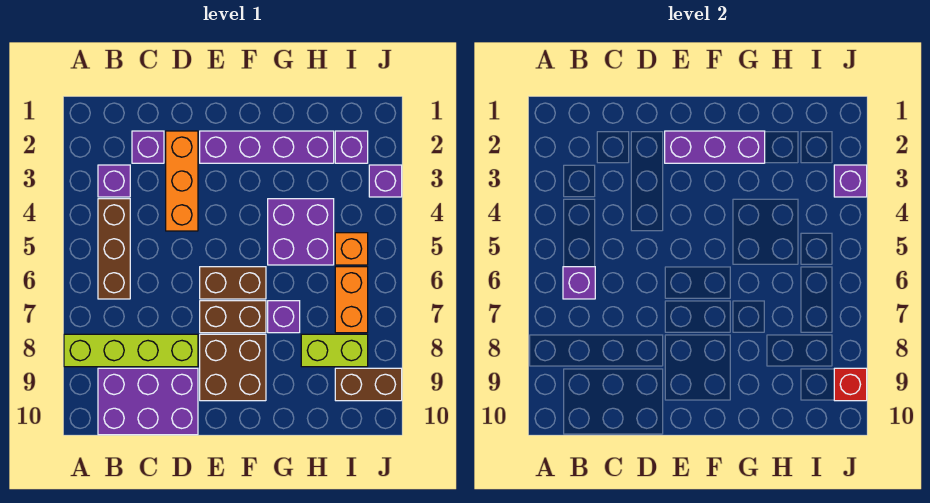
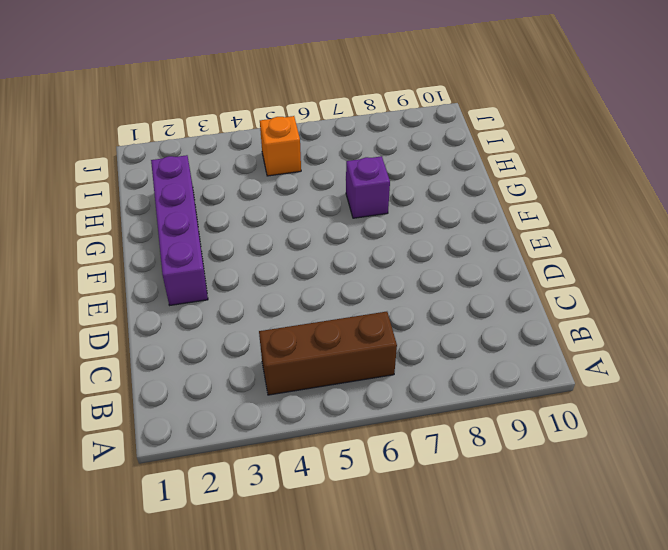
none -> lime 1x4 brick [64,334,198,367]
none -> purple 1x1 brick [98,165,130,197]
none -> purple 2x3 brick [98,368,198,435]

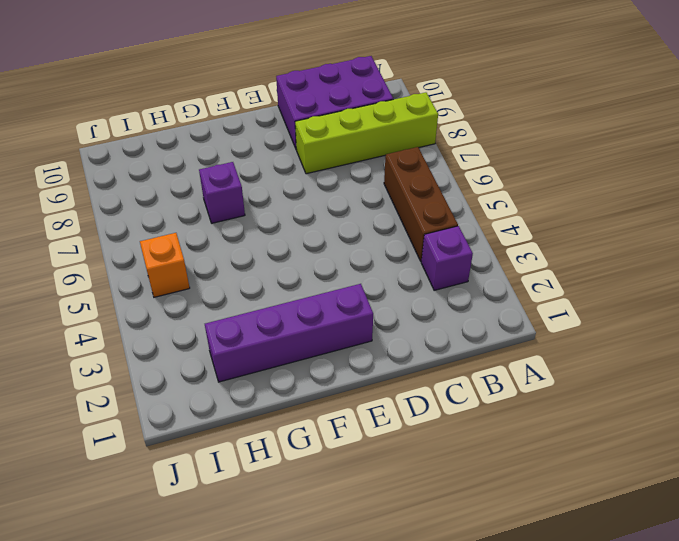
none -> purple 1x1 brick [132,131,164,163]
none -> orange 1x3 brick [166,131,198,231]
none -> brown 1x2 brick [200,267,266,299]

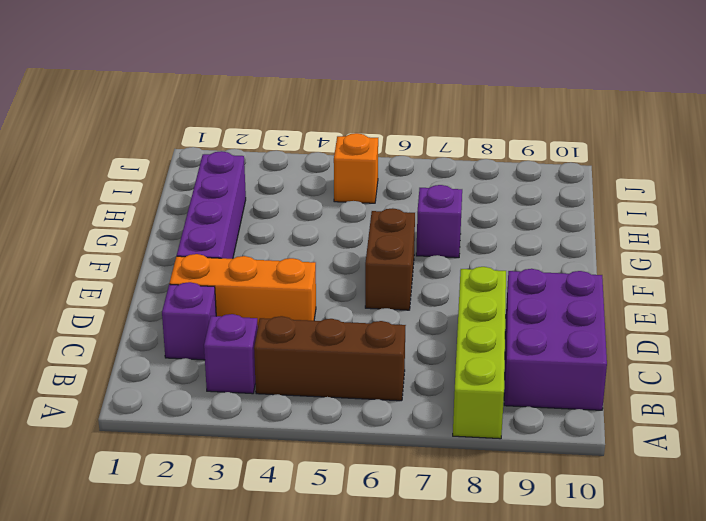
none -> brown 1x2 brick [200,301,266,333]
none -> brown 2x2 brick [200,334,266,401]
none -> purple 2x2 brick [268,199,334,265]

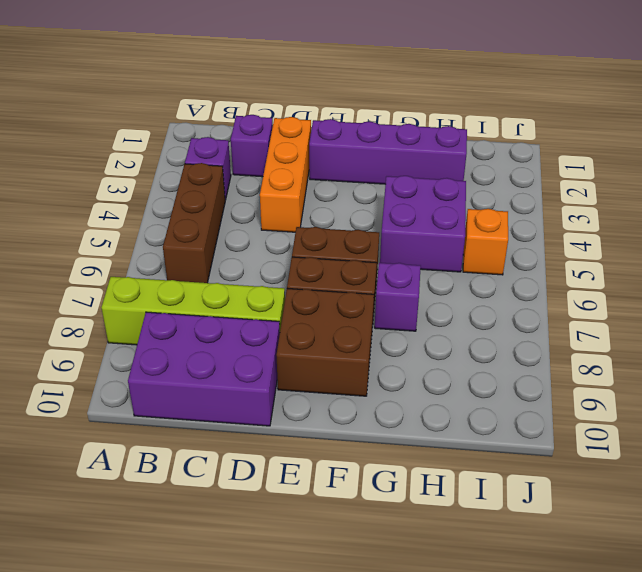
none -> lime 1x2 brick [301,334,368,367]
none -> purple 1x1 brick [335,131,368,163]
none -> orange 1x2 brick [335,267,368,333]

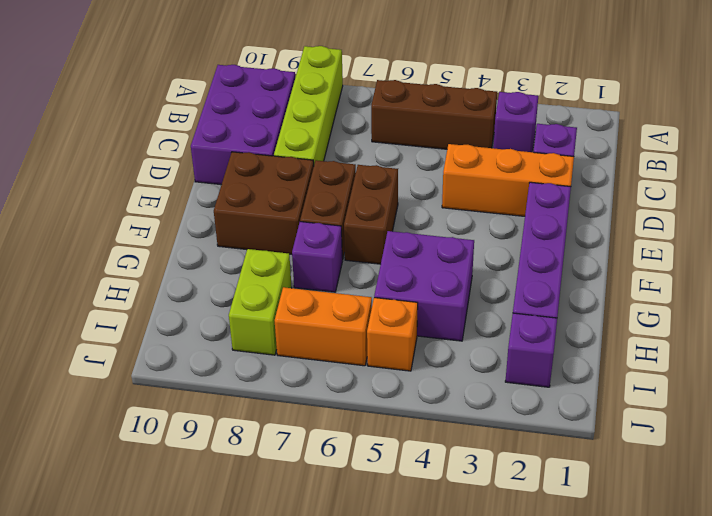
none -> brown 1x2 brick [335,368,402,401]
none -> purple 1x1 brick [369,165,402,197]
none -> purple 1x1 brick [563,267,595,299]

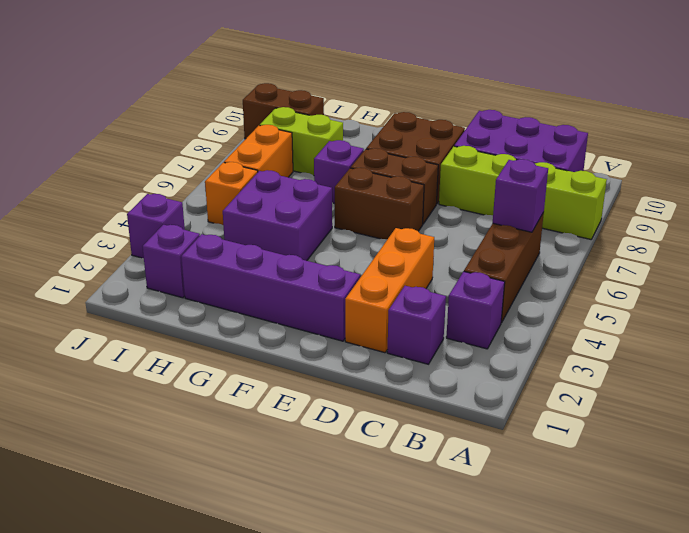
none -> purple 1x3 brick [665,131,765,163]
none -> purple 1x1 brick [834,165,867,197]
none -> red 1x1 brick [834,368,867,401]

